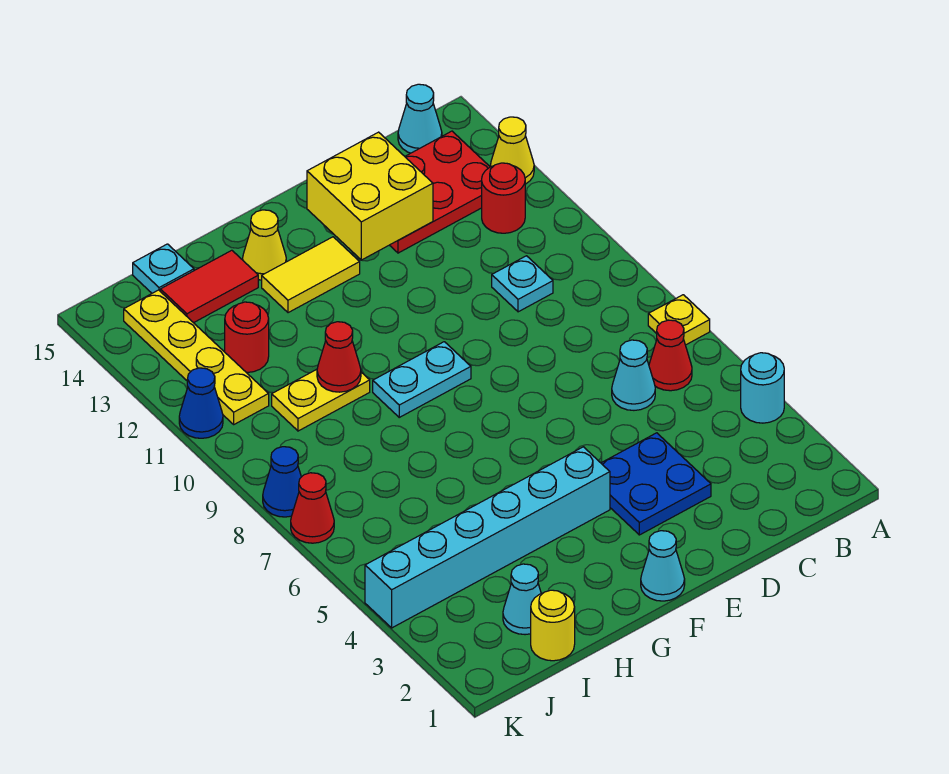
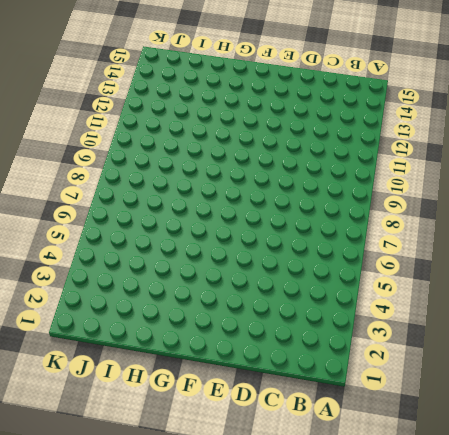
none -> cyan 1x1 round brick [741,353,784,423]
none -> yellow 1x1 plate [648,295,710,345]
none -> yellow 1x1 cone [490,117,534,184]

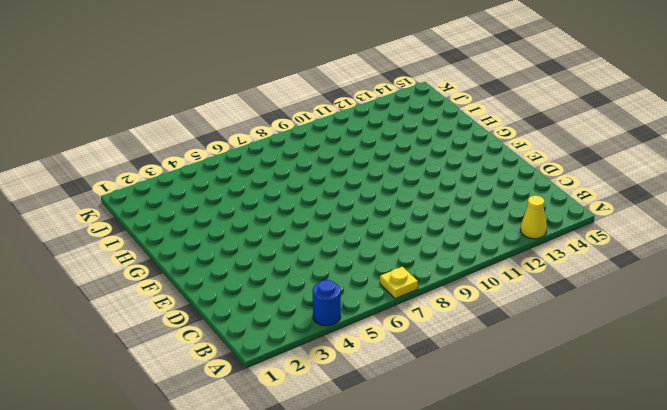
blue 1x1 round brick [313,280,341,326] -> cyan 1x1 round brick [741,353,784,423]
none -> red 1x1 cone [649,320,692,391]
none -> red 1x1 round brick [482,163,525,233]
none -> red 2x3 plate [390,131,490,253]

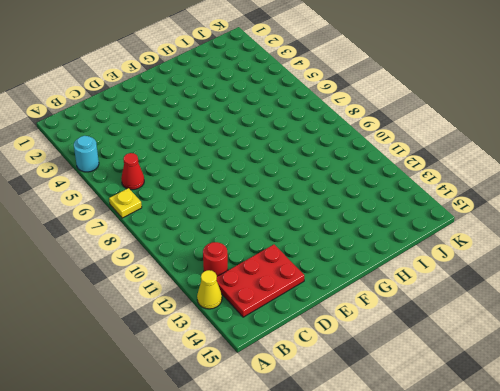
none -> cyan 1x1 cone [398,84,442,153]
none -> cyan 1x1 cone [612,340,655,410]
none -> cyan 1x1 plate [492,256,553,312]

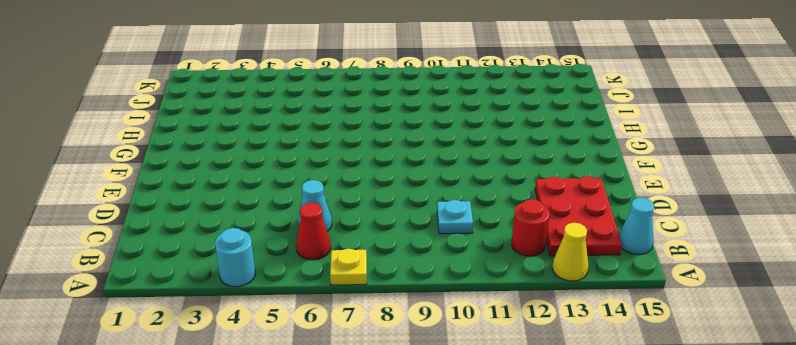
none -> blue 2x2 plate [601,433,711,535]
none -> cyan 1x1 cone [641,531,685,601]
none -> cyan 1x6 brick [365,447,610,628]

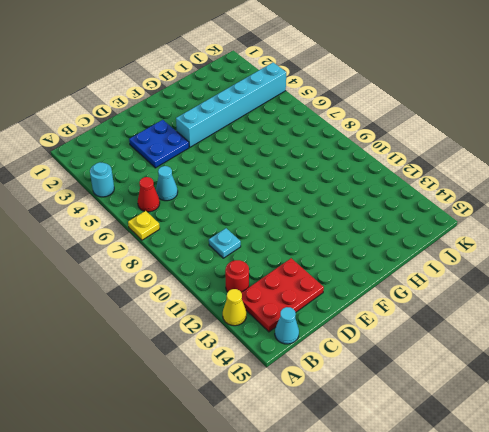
none -> cyan 1x1 cone [641,531,685,601]
none -> cyan 1x2 plate [373,342,471,417]
none -> yellow 1x2 tile [262,237,360,313]

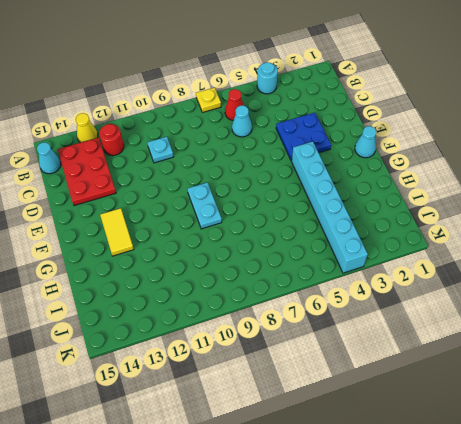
none -> yellow 1x1 cone [243,210,286,280]
none -> yellow 1x2 plate [272,369,370,431]
none -> red 1x2 tile [160,250,258,323]

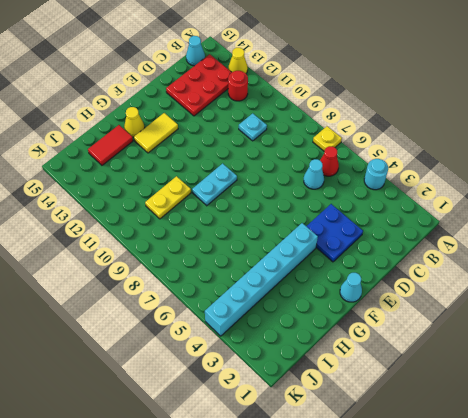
none -> yellow 1x1 round brick [531,590,575,661]
none -> cyan 1x1 cone [503,564,541,635]
none -> red 1x1 round brick [225,302,269,373]

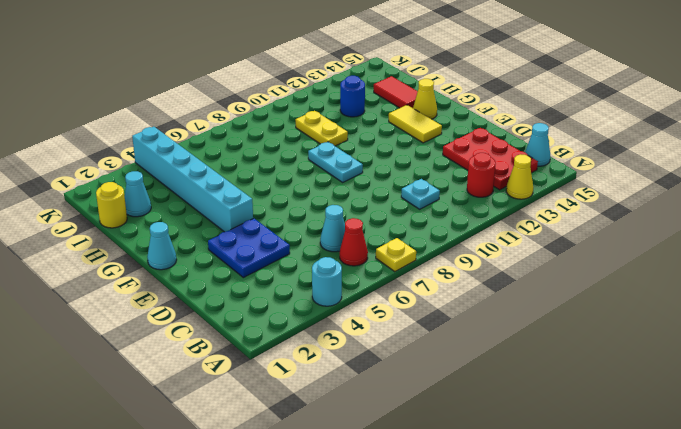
blue 1x1 round brick [340,76,365,117] -> red 1x1 round brick [225,302,269,373]
none -> cyan 1x1 plate [133,244,194,293]
none -> yellow 1x4 plate [124,290,269,424]
none -> red 1x1 cone [291,473,334,543]

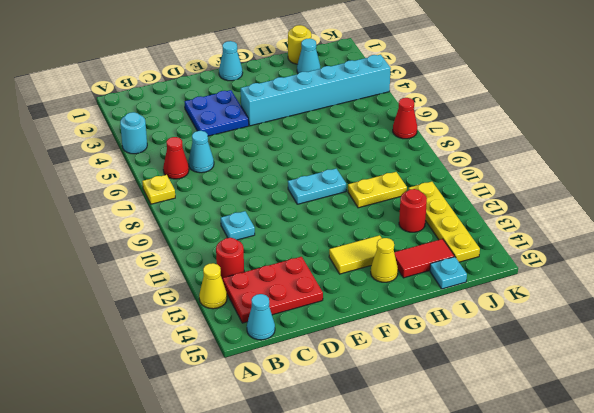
none -> blue 1x1 cone [263,447,301,517]
none -> blue 1x1 cone [179,368,223,438]
none -> yellow 2x2 brick [307,132,433,260]

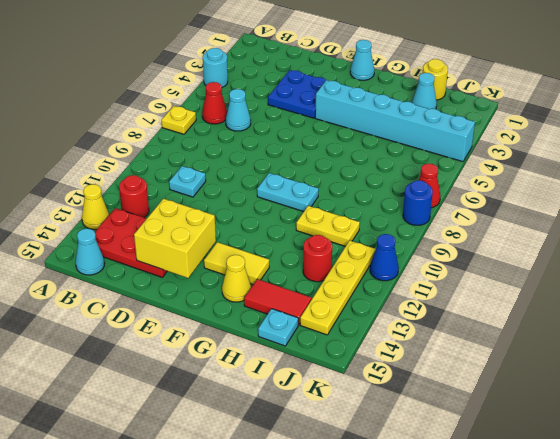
blue 1x1 round brick [403,180,433,225] -> blue 1x1 cone [263,447,301,517]
none -> red 1x1 cone [317,322,361,392]

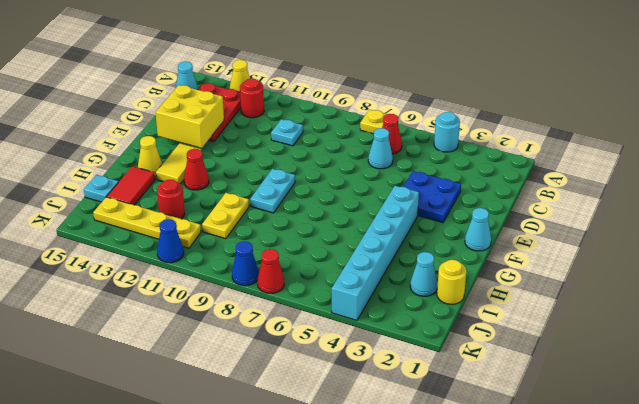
red 1x1 cone [184,149,209,190] -> red 1x1 cone moved to [317,322,361,392]

